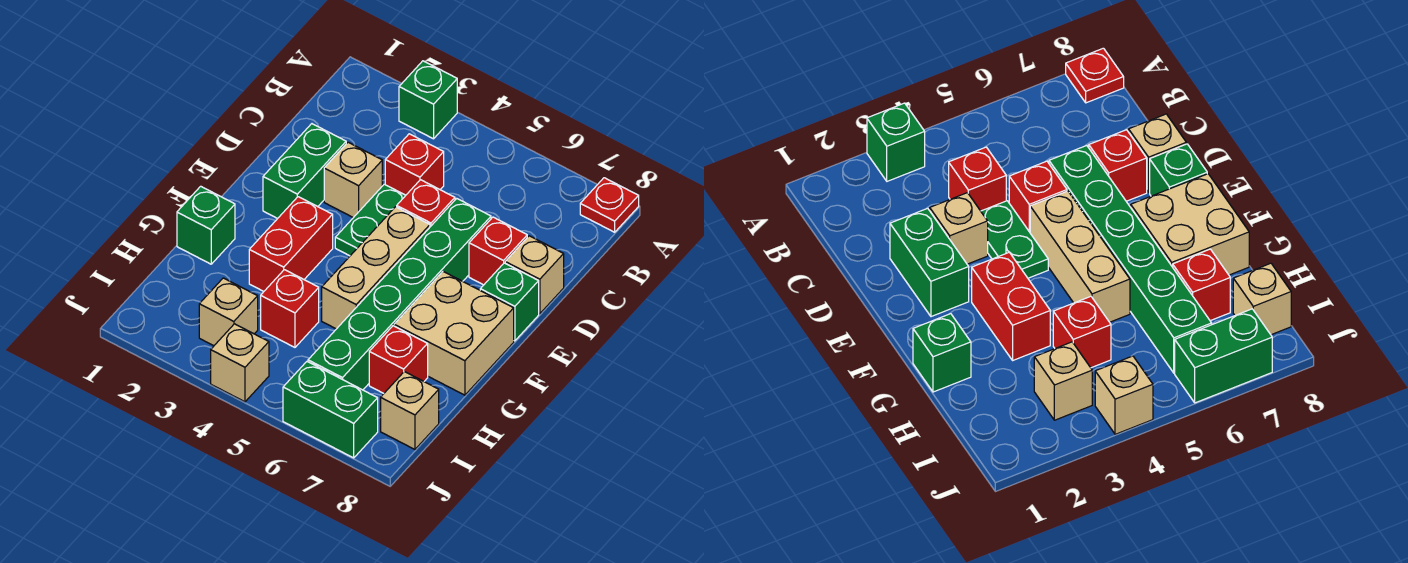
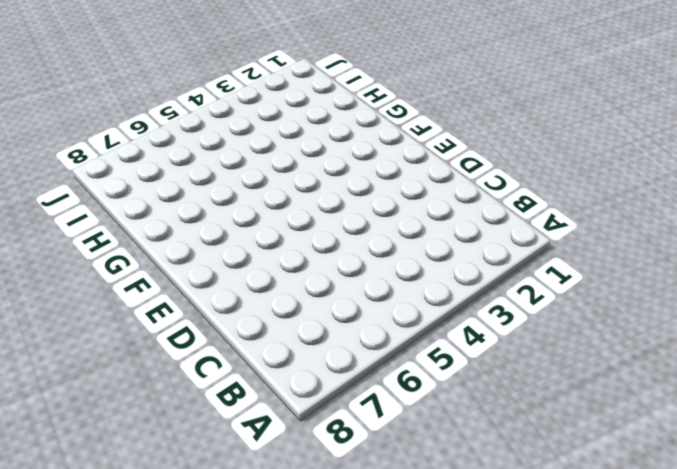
none -> green 1x1 brick [399,61,457,139]
none -> red 1x1 plate [580,178,639,232]
none -> red 1x1 brick [385,134,444,195]

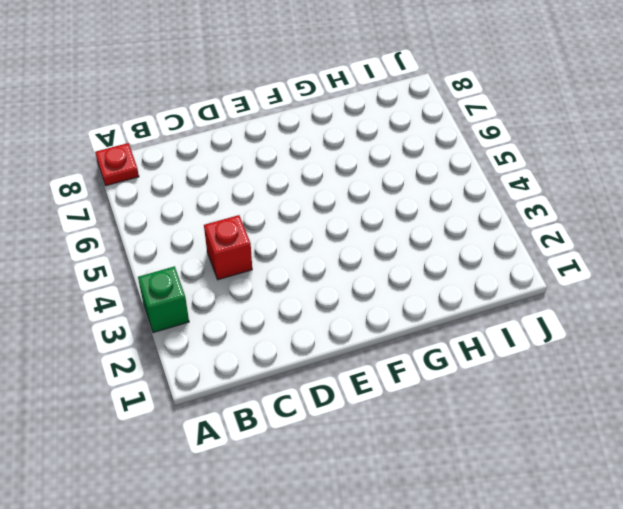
none -> green 1x2 brick [263,124,346,219]
none -> tan 1x1 brick [324,142,382,218]
none -> green 1x2 plate [335,184,406,256]

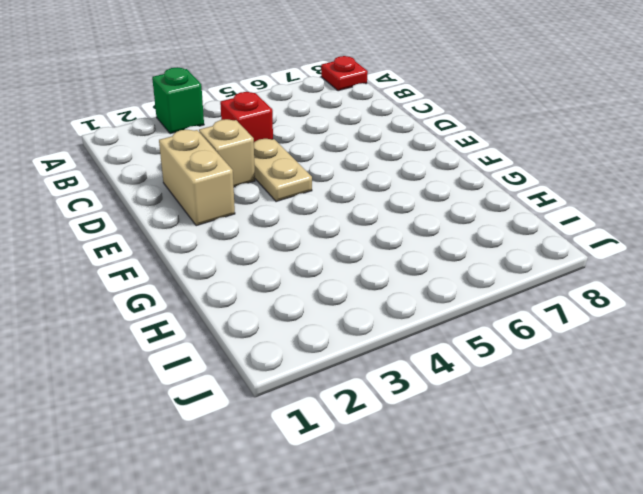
tan 1x2 brick [159,130,235,226] -> green 1x2 brick [263,124,346,219]
tan 1x2 plate [254,139,312,202] -> green 1x2 plate [335,184,406,256]
none -> red 1x1 brick [397,180,455,227]
none -> green 1x6 brick [308,198,491,390]
none -> red 1x1 brick [469,217,527,285]

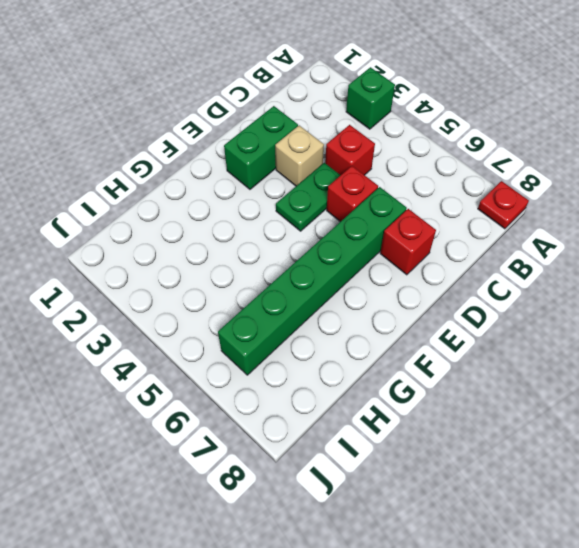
none -> tan 1x1 brick [505,236,564,314]
none -> tan 1x3 brick [322,207,430,329]
none -> green 1x1 brick [480,263,539,341]

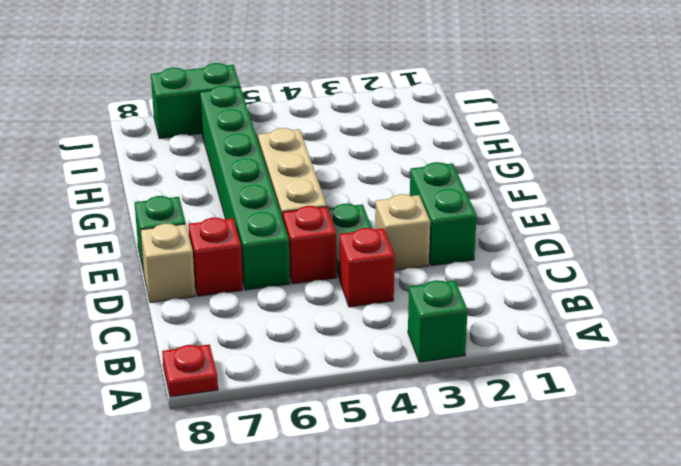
none -> red 1x2 brick [249,197,333,291]
none -> tan 2x2 brick [394,272,514,395]
none -> green 1x1 brick [177,186,235,264]

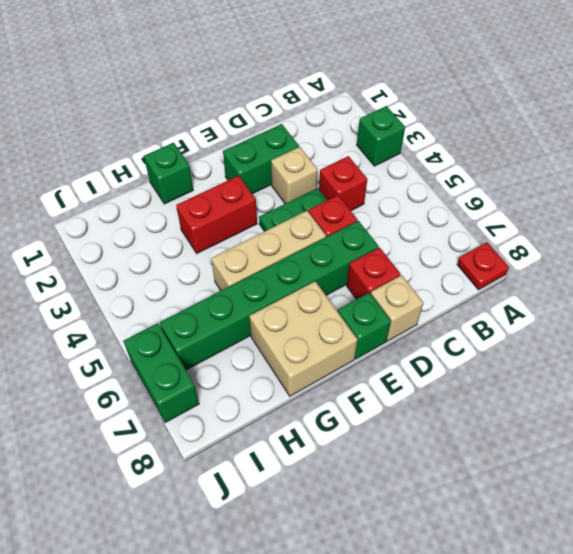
none -> red 1x1 brick [261,270,319,347]
none -> red 1x1 brick [369,326,428,393]
none -> tan 1x1 brick [199,278,258,346]

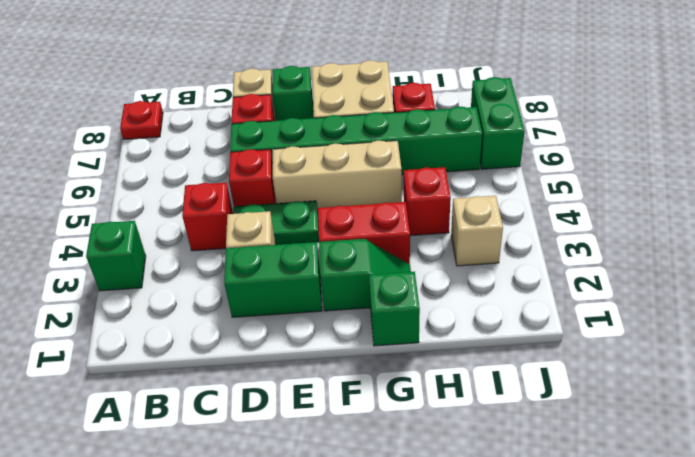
green 1x2 slope [319,239,411,311] -> none
none -> tan 1x1 brick [381,372,439,449]
none -> tan 1x1 brick [211,324,269,402]

